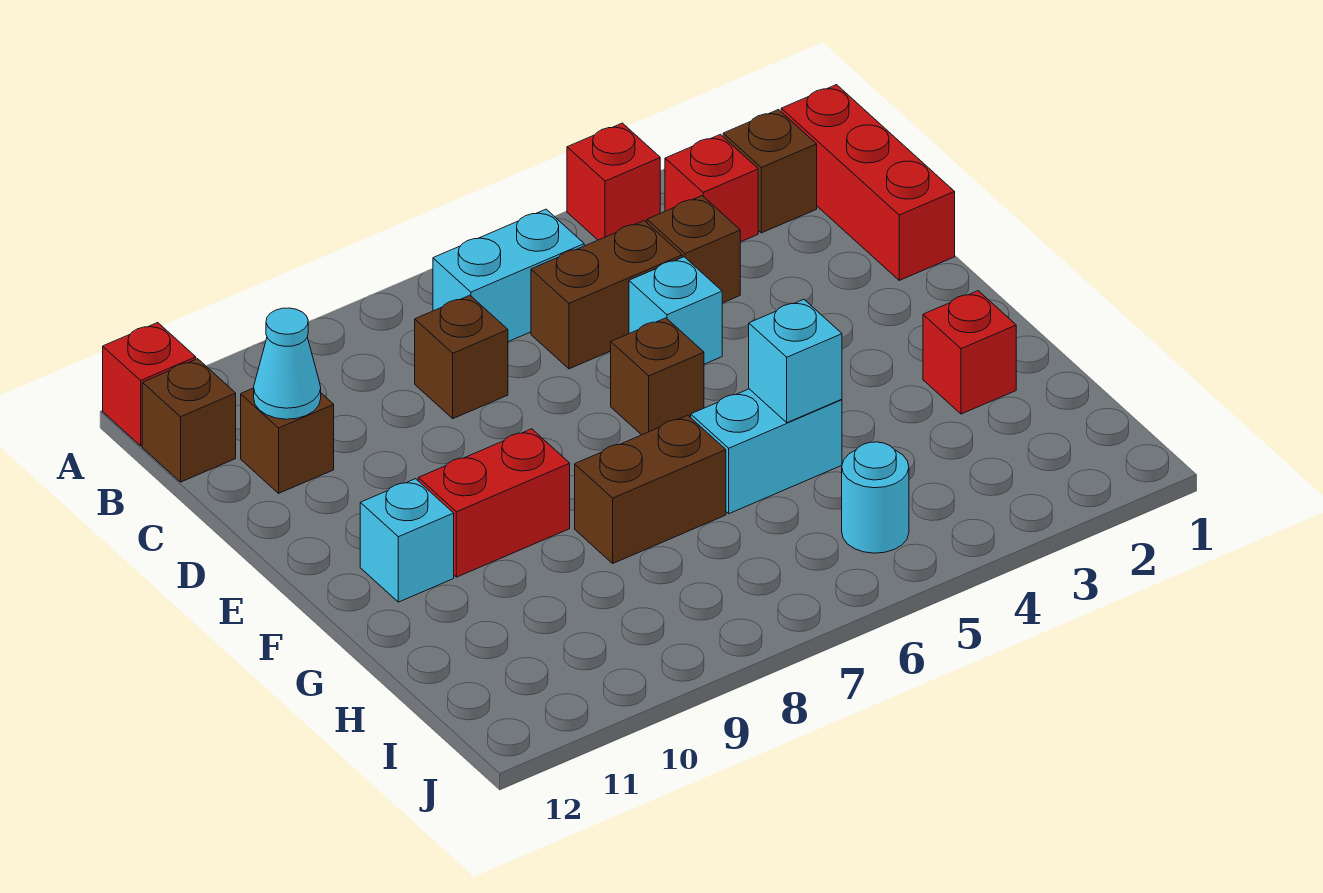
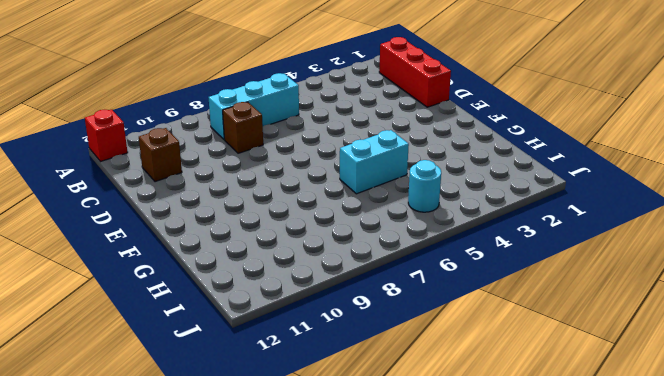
cyan 1x3 brick [209,73,299,139] -> cyan 1x2 brick [433,209,584,342]
none -> red 1x1 brick [567,123,660,240]
none -> brown 1x1 brick [723,110,817,233]
none -> red 1x1 brick [665,134,758,242]

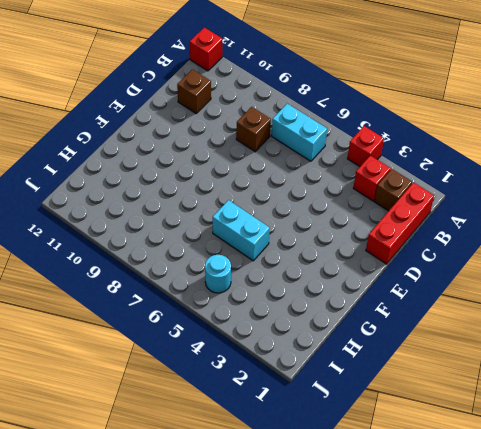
none -> brown 1x1 brick [142,359,236,482]
none -> brown 1x1 brick [647,196,740,303]
none -> brown 1x2 brick [531,221,682,369]

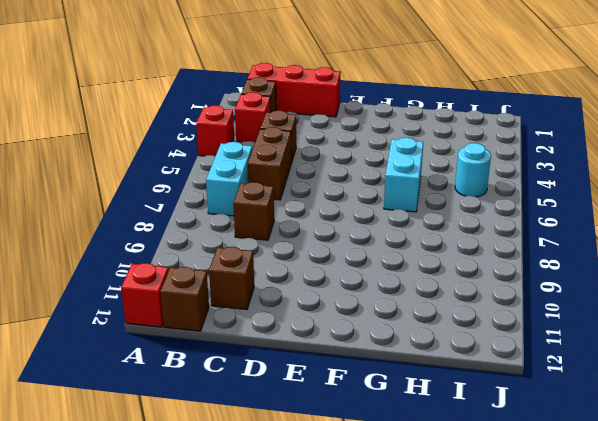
none -> cyan 1x1 brick [629,257,722,364]
none -> brown 1x1 brick [611,318,704,435]
none -> red 1x2 brick [418,429,570,577]

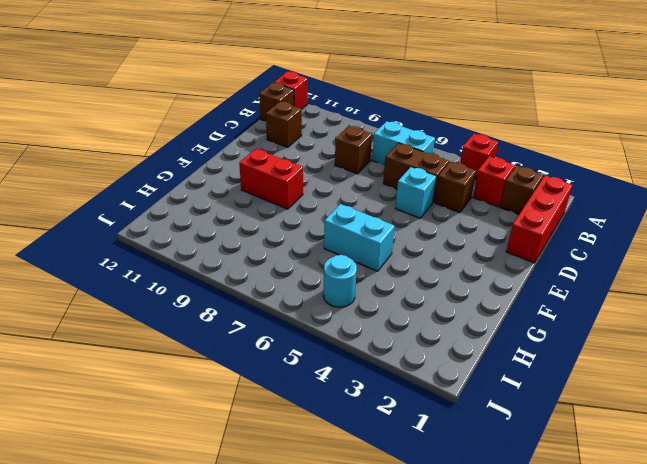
none -> brown 1x1 brick [611,318,704,435]
none -> cyan 1x1 brick [360,479,454,602]
none -> red 1x1 brick [923,291,1016,414]

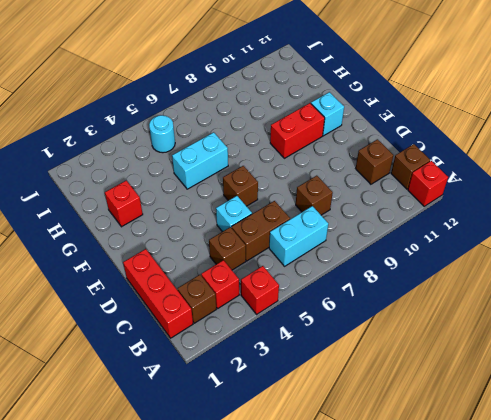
none -> brown 1x2 brick [575,415,726,563]
none -> cyan 1x1 cone [254,308,321,419]
none -> cyan 1x1 brick [749,299,842,423]

